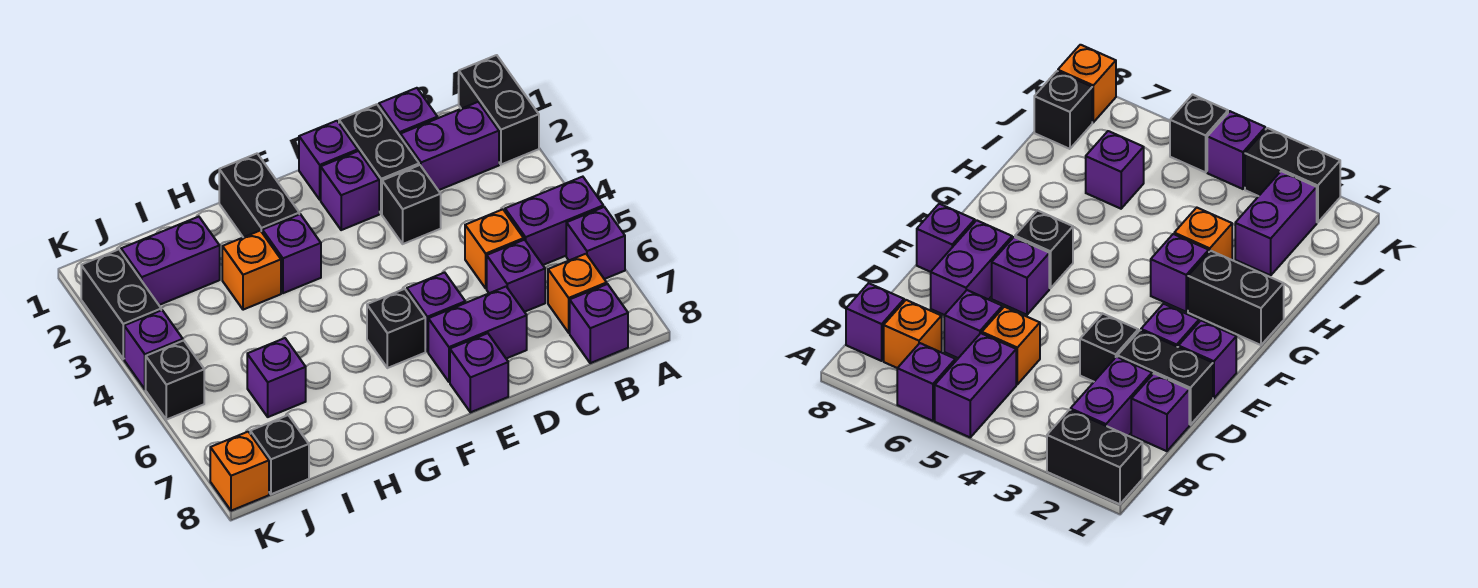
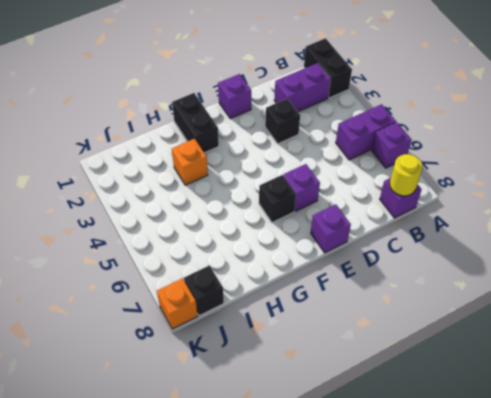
yellow 1x1 round brick [390,154,423,196] -> none
none -> orange 1x1 brick [548,254,607,333]
none -> purple 1x1 brick [379,88,437,137]
none -> orange 1x1 brick [465,209,524,288]

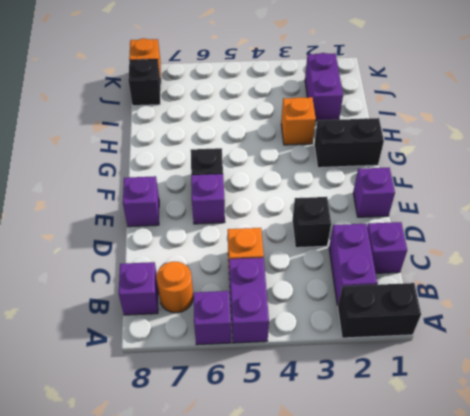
orange 1x1 round brick [156,262,193,313] -> orange 1x1 brick [548,254,607,333]
none -> purple 1x1 brick [487,240,545,312]
none -> black 1x2 brick [339,104,419,214]
none -> purple 1x2 brick [428,287,527,382]

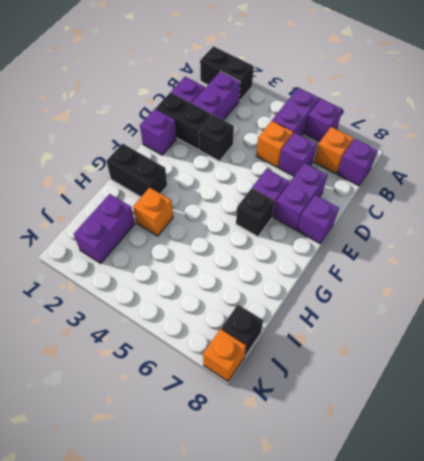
none -> purple 1x1 brick [321,151,379,230]
none -> purple 1x1 brick [262,214,321,293]
none -> purple 1x1 brick [247,338,306,417]

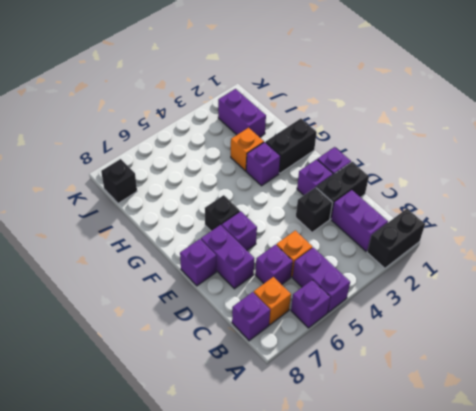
none -> purple 1x1 brick [379,88,437,137]
none -> purple 1x1 brick [247,338,306,417]
none -> black 1x2 brick [81,249,161,359]

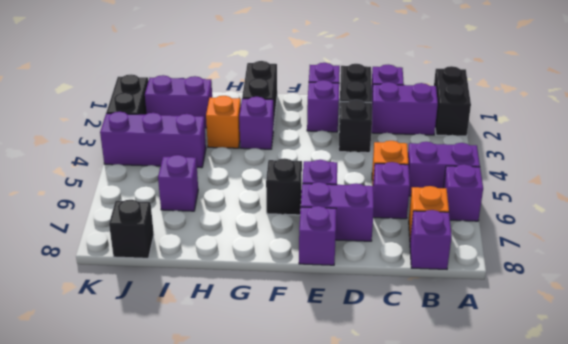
purple 1x3 brick [100,112,206,168] -> purple 1x1 brick [124,310,183,389]
none -> black 1x1 brick [146,340,204,420]
none -> orange 1x1 brick [210,432,269,511]

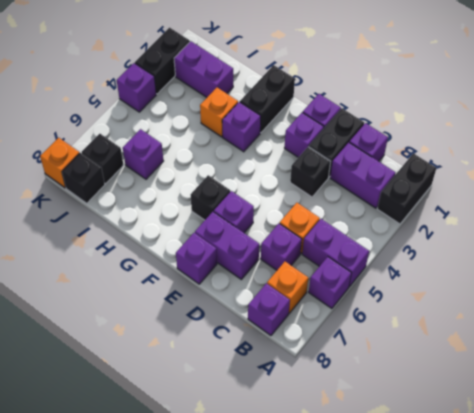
black 1x1 brick [82,134,123,184] -> black 1x1 brick moved to [146,340,204,420]

